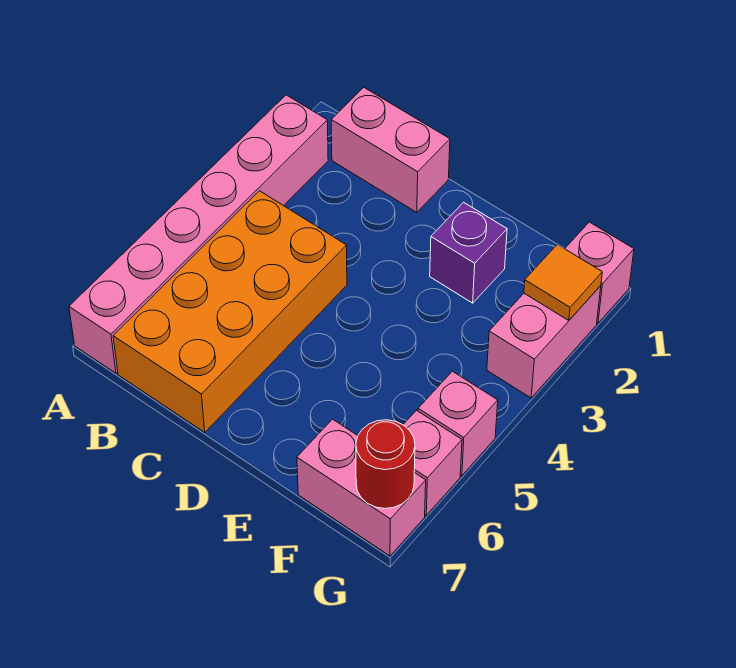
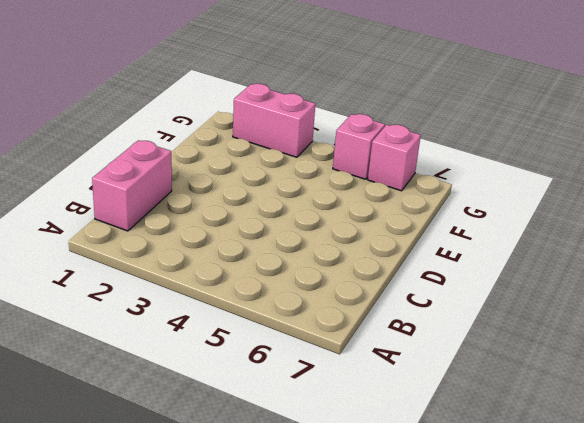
none -> pink 1x6 brick [69,95,328,373]
none -> orange 2x4 brick [113,191,347,432]

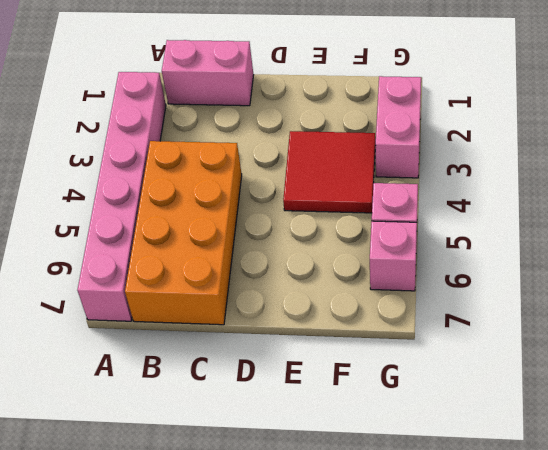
red 2x2 tile [283,131,376,213] -> none
none -> purple 1x1 brick [430,202,507,303]
none -> pink 1x2 brick [297,419,426,556]

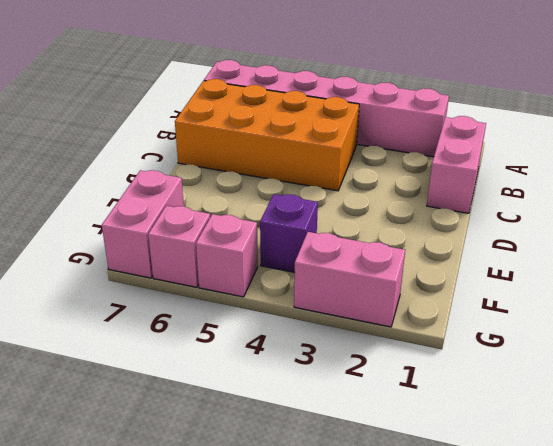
purple 1x1 brick [260,194,318,272] -> purple 1x1 brick moved to [430,202,507,303]
none -> pink 1x1 brick [565,222,634,323]
none -> orange 1x1 tile [524,244,602,320]

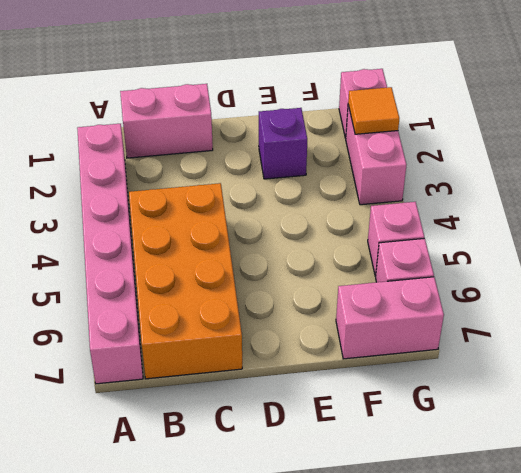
none -> red 1x1 round brick [356,420,415,509]

